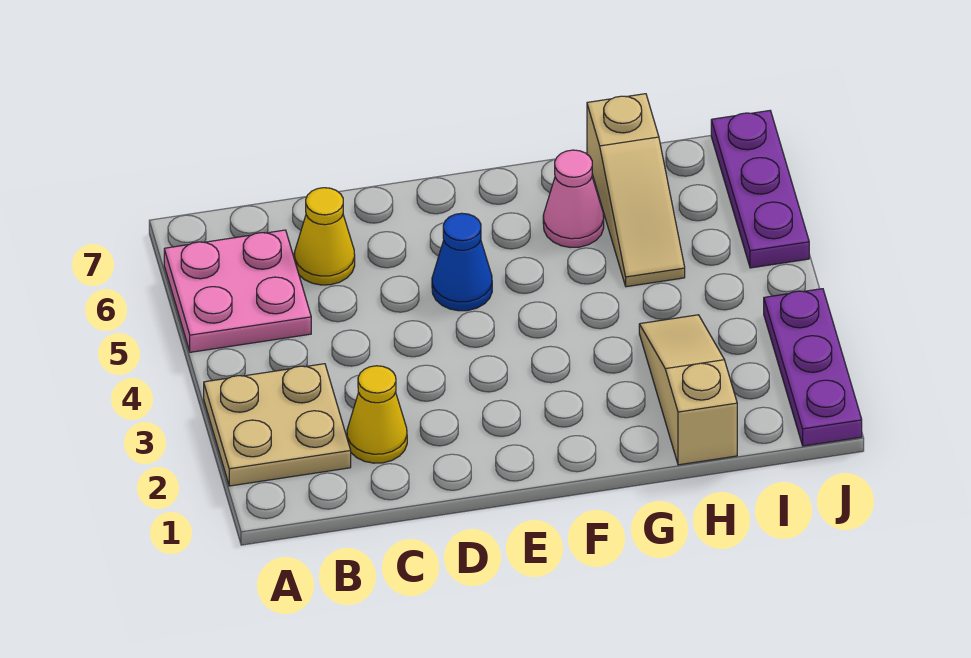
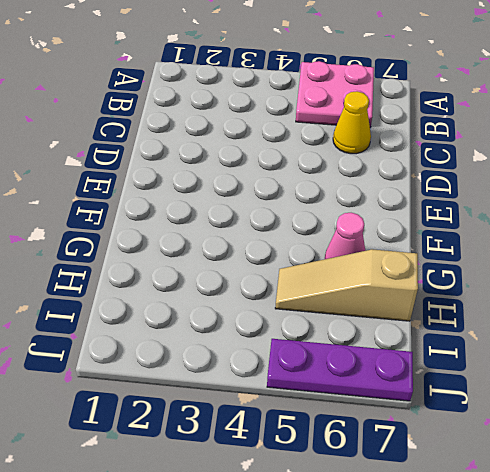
none -> tan 2x2 plate [204,364,351,486]
none -> yellow 1x1 cone [347,366,407,463]

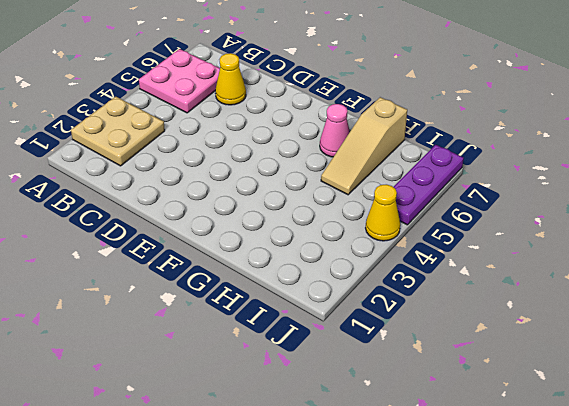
yellow 1x1 cone [366,184,400,241] -> yellow 1x1 cone moved to [347,366,407,463]
none -> blue 1x1 cone [432,213,492,311]
none -> tan 1x3 slope [639,315,737,465]

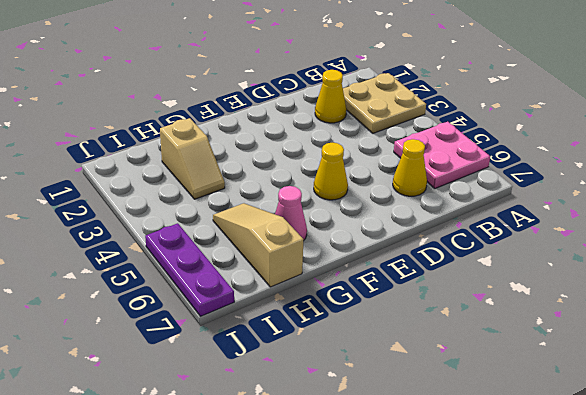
yellow 1x1 cone [314,143,348,200] -> blue 1x1 cone [432,213,492,311]
tan 1x2 slope [160,118,225,199] -> tan 1x3 slope [639,315,737,465]
none -> purple 1x3 plate [764,289,862,446]

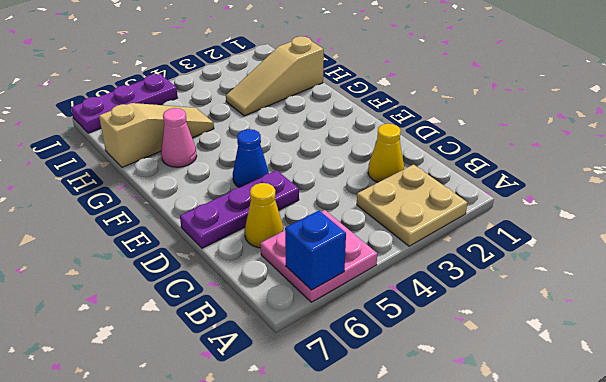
blue 1x1 brick [285,211,346,290] -> none
purple 1x3 plate [180,170,299,248] -> purple 1x3 plate moved to [764,289,862,446]

